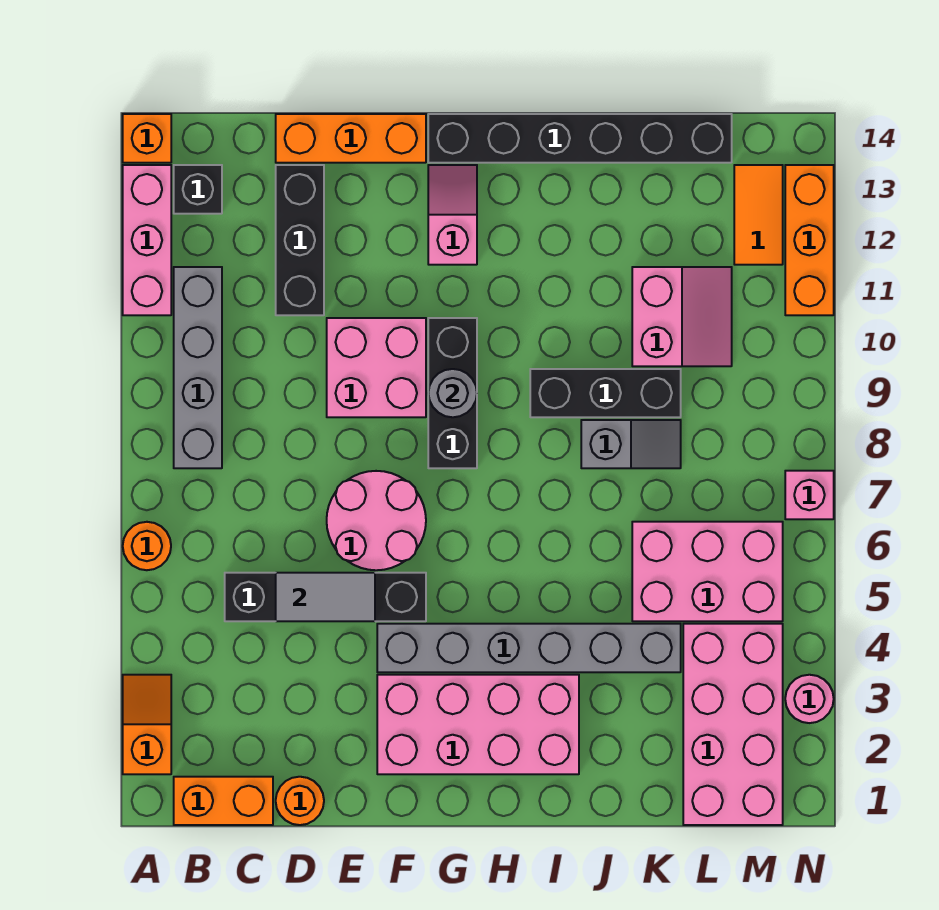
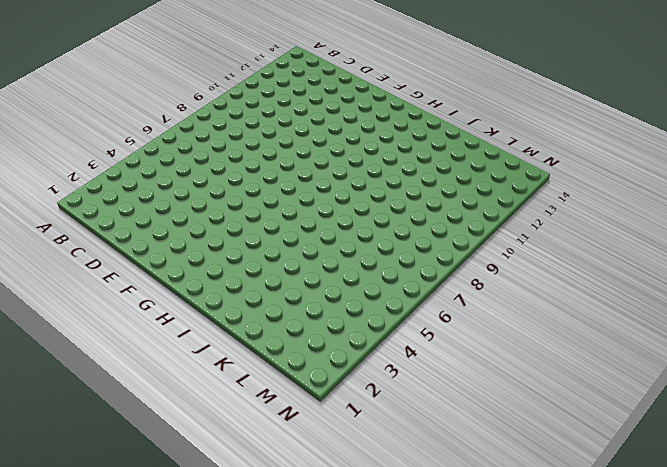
none -> orange 1x2 slope [123,675,171,774]
none -> orange 1x1 round brick [123,522,171,570]
none -> pink 1x3 brick [123,165,171,315]

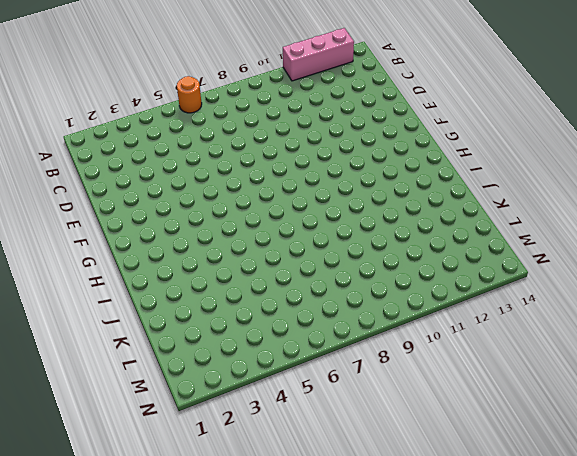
none -> orange 1x2 slope [123,675,171,774]
none -> orange 1x1 brick [123,114,171,163]
none -> orange 1x2 brick [174,777,273,825]

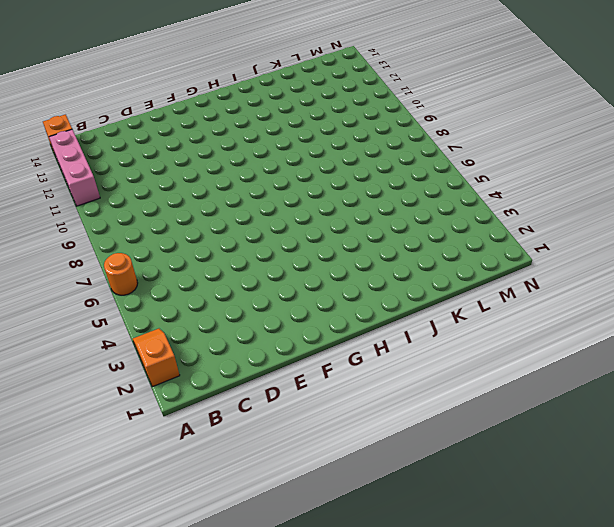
none -> orange 1x2 brick [174,777,273,825]
none -> grey 1x4 brick [174,267,222,468]
none -> black 1x1 brick [174,165,222,214]

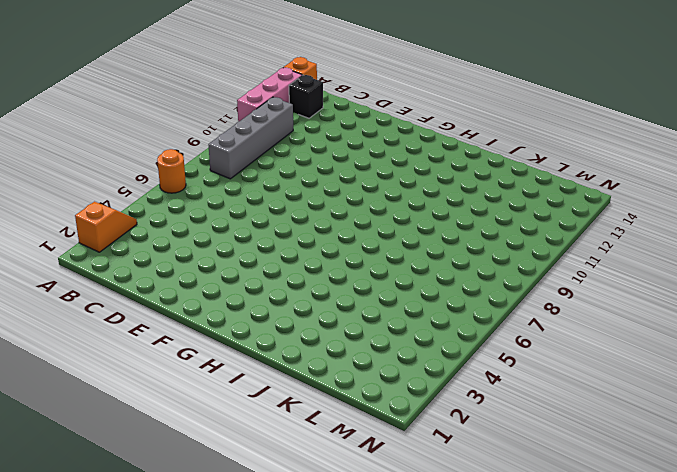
none -> orange 1x2 brick [174,777,273,825]
none -> black 1x4 brick [225,573,426,621]
none -> orange 1x1 round brick [276,777,324,825]

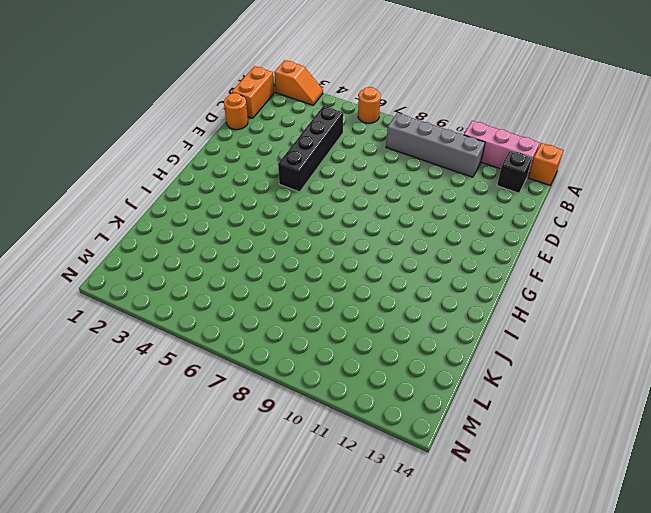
none -> black 1x3 brick [276,165,324,315]
none -> orange 1x3 brick [276,114,426,163]
none -> pink 2x2 round brick [327,471,426,570]

